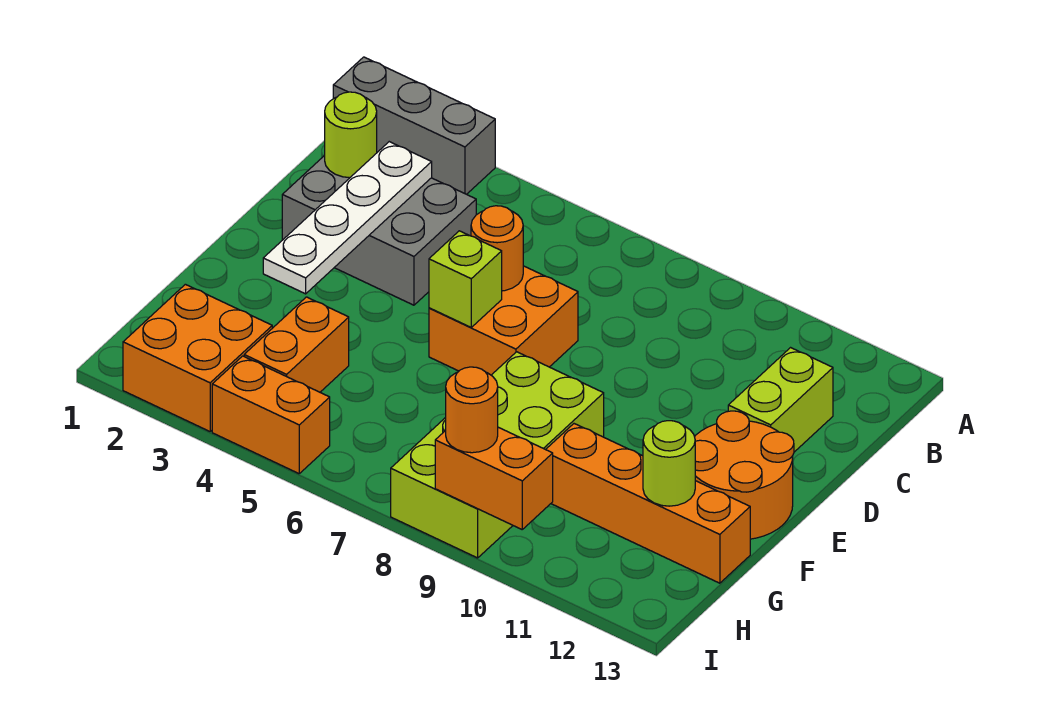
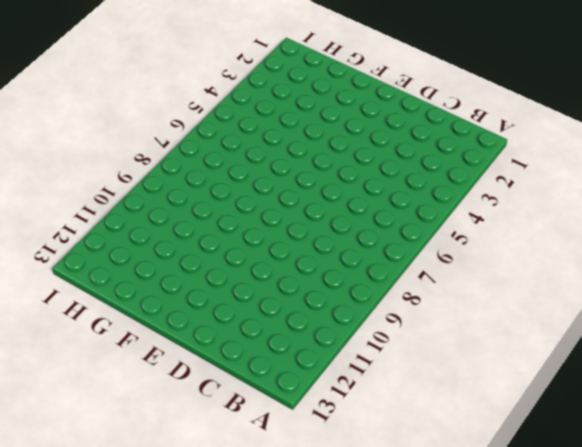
none -> grey 1x3 brick [333,57,495,194]
none -> grey 2x3 brick [282,155,476,305]
none -> lime 1x2 brick [728,348,833,452]

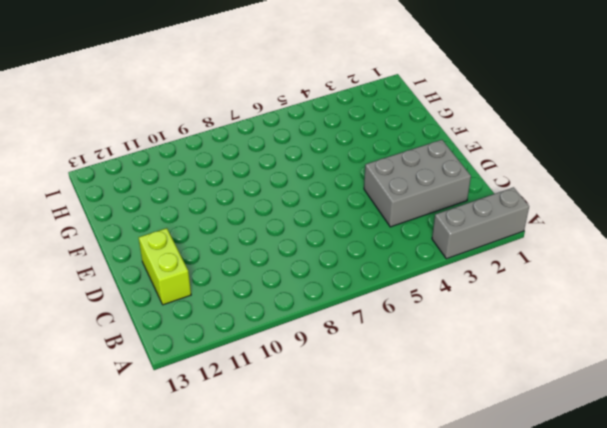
none -> orange 2x2 brick [429,266,578,375]
none -> orange 2x2 round brick [695,411,794,539]
none -> lime 2x4 brick [391,352,604,558]

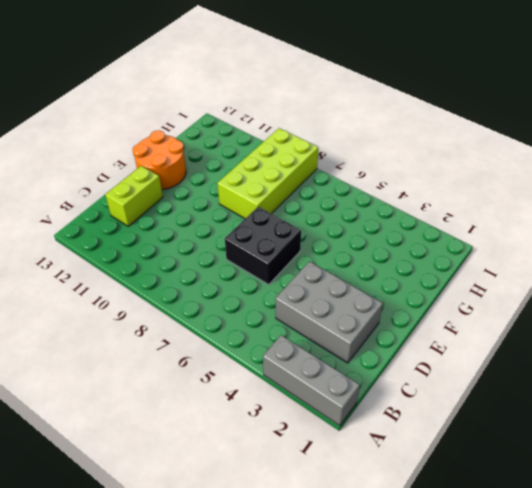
black 2x2 brick [225,207,301,285] -> orange 2x2 brick [429,266,578,375]
none -> orange 1x2 brick [244,297,349,392]
none -> orange 1x4 brick [546,424,750,583]
none -> orange 2x2 brick [123,284,272,431]

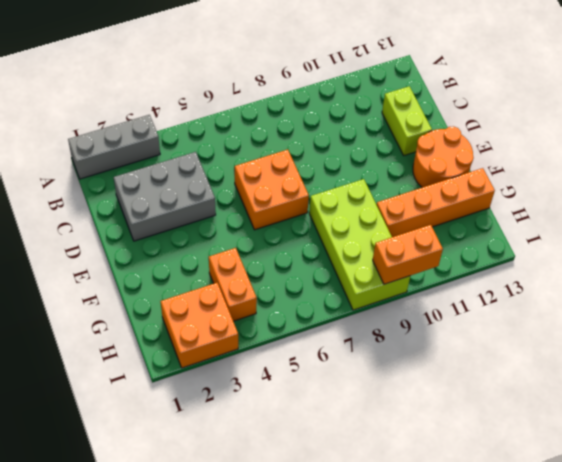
none -> orange 1x2 brick [212,356,330,474]
none -> lime 1x1 round brick [325,92,377,178]
none -> white 1x4 plate [263,142,432,294]

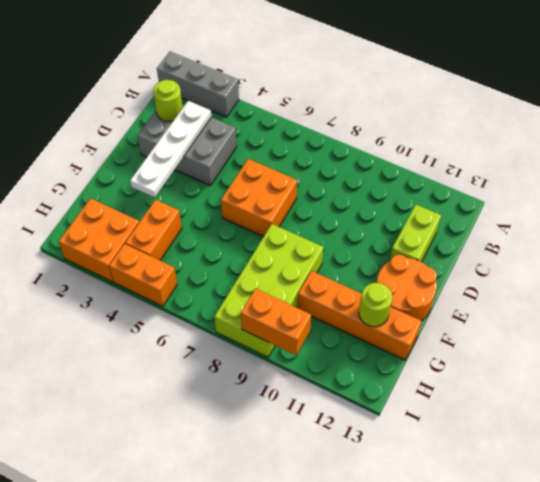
none -> orange 1x1 round brick [471,206,523,291]
none -> lime 1x1 brick [429,231,502,327]
none -> orange 1x1 round brick [446,367,498,453]

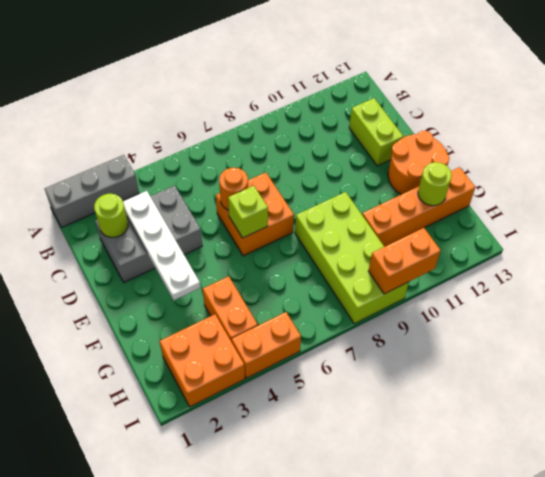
none -> orange 1x1 round brick [446,367,498,453]

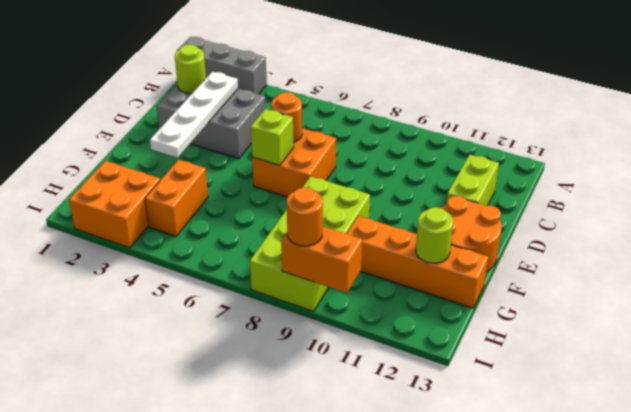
none -> orange 1x2 brick [212,356,330,474]

